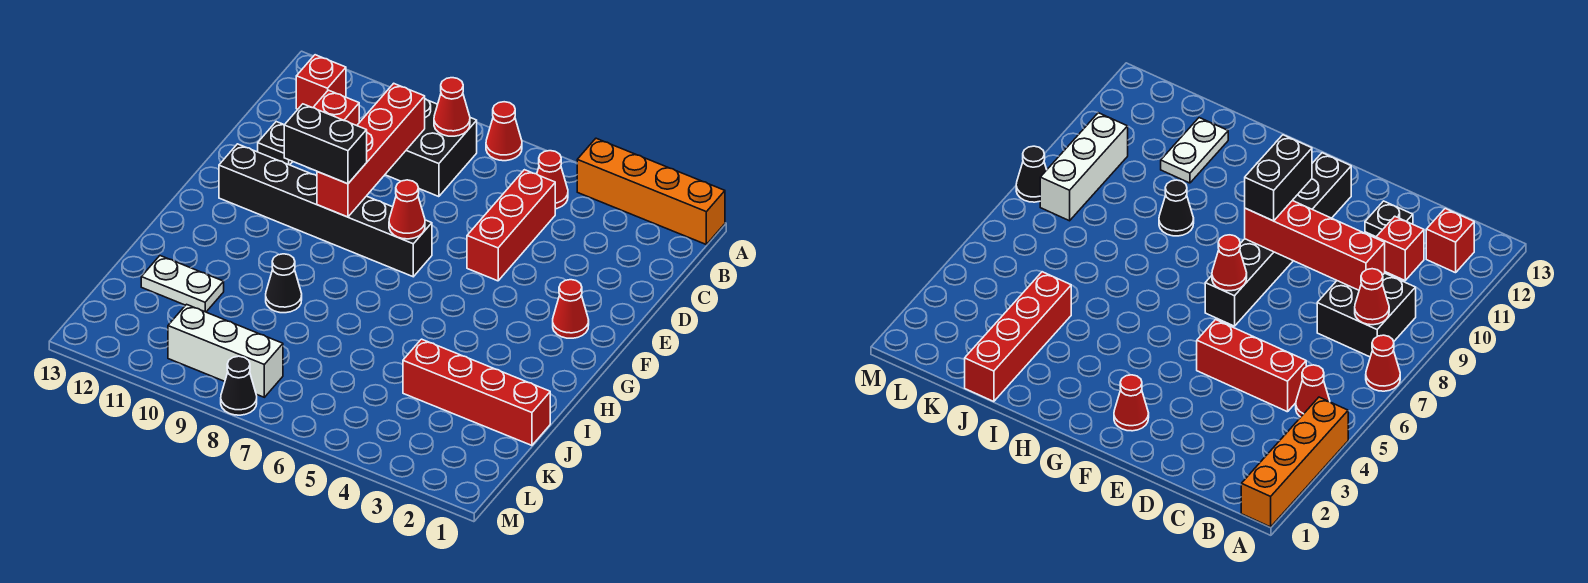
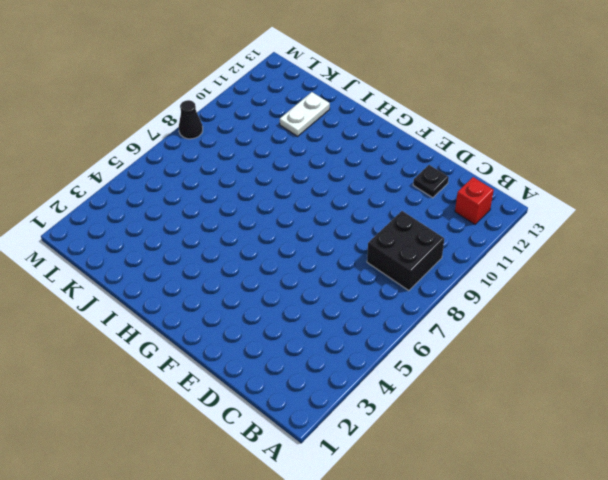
none -> orange 1x4 brick [577,138,725,244]
none -> red 1x1 cone [486,102,522,161]
none -> red 1x1 cone [537,151,568,209]

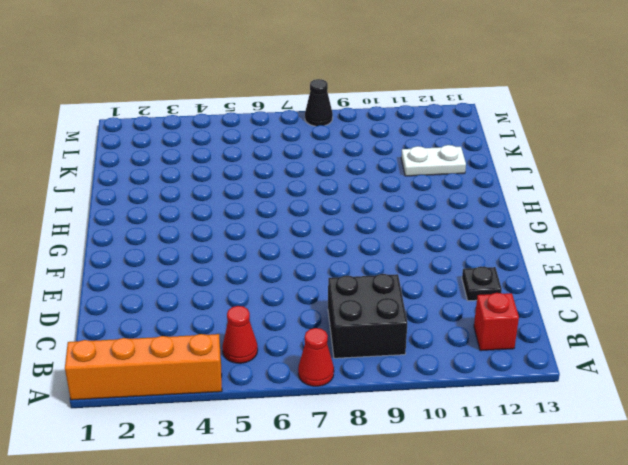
none -> red 1x3 brick [467,170,555,281]
none -> red 1x1 brick [313,90,359,126]
none -> red 1x1 cone [553,280,589,338]

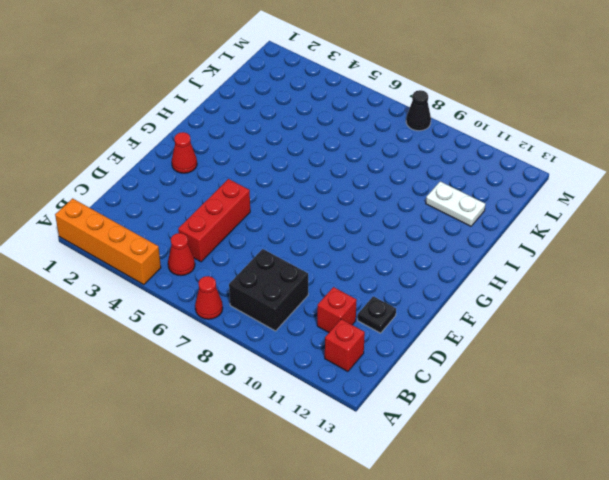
none -> black 1x6 brick [219,144,432,277]
none -> black 1x1 cone [266,254,302,313]
none -> red 1x4 brick [403,339,550,445]

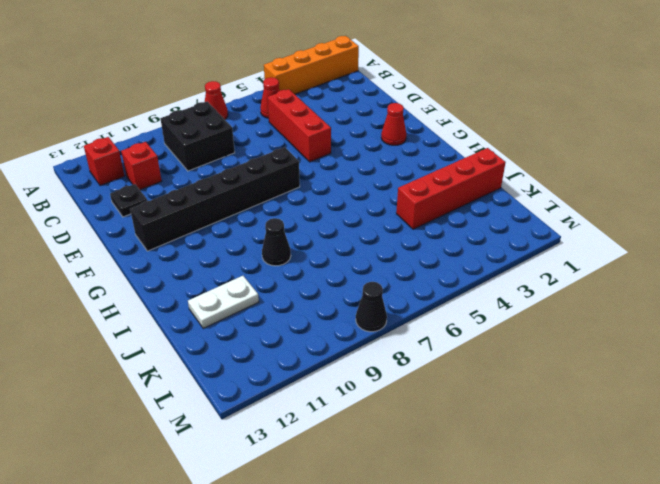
none -> white 1x3 brick [168,304,283,397]
none -> red 1x1 cone [434,78,470,136]
none -> red 1x4 brick [317,83,425,217]

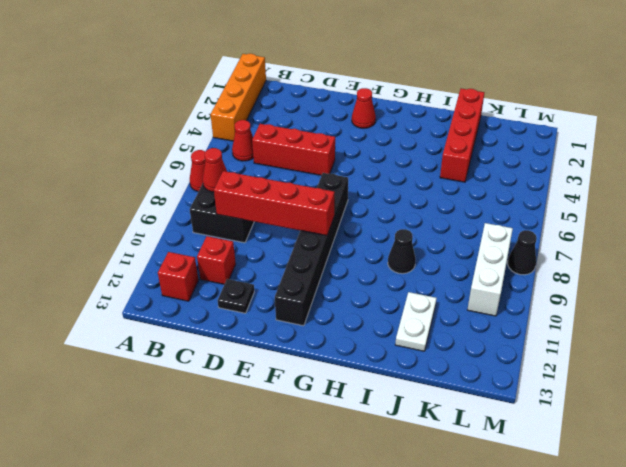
none -> red 1x1 cone [389,180,425,239]
none -> black 1x2 brick [284,104,367,184]

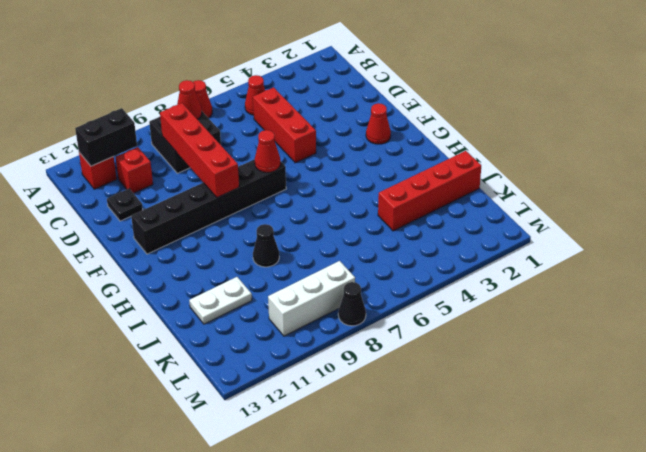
black 1x2 brick [75,108,137,166] -> black 1x2 brick moved to [284,104,367,184]
none -> orange 1x4 brick [577,138,725,244]

